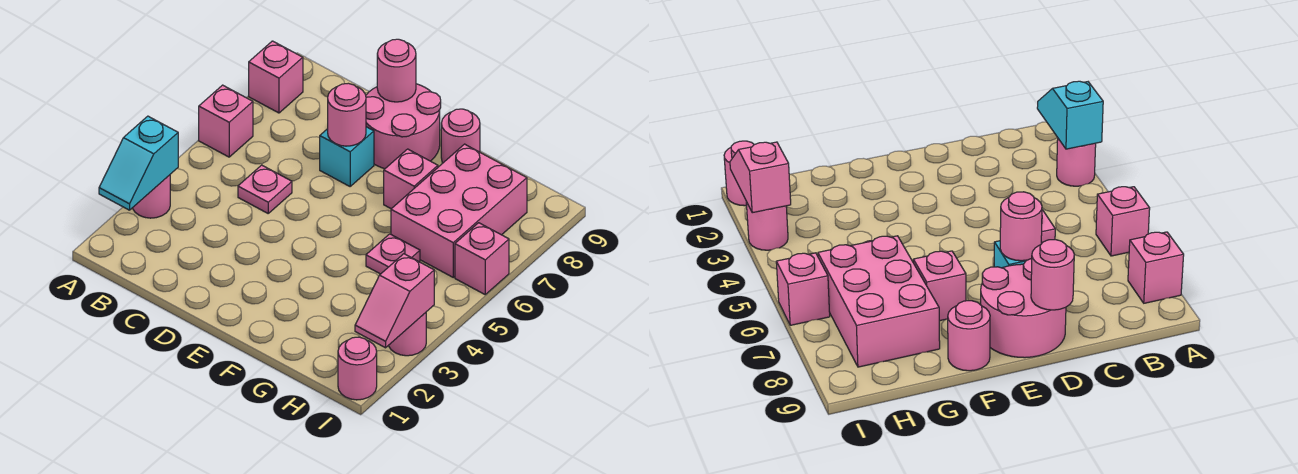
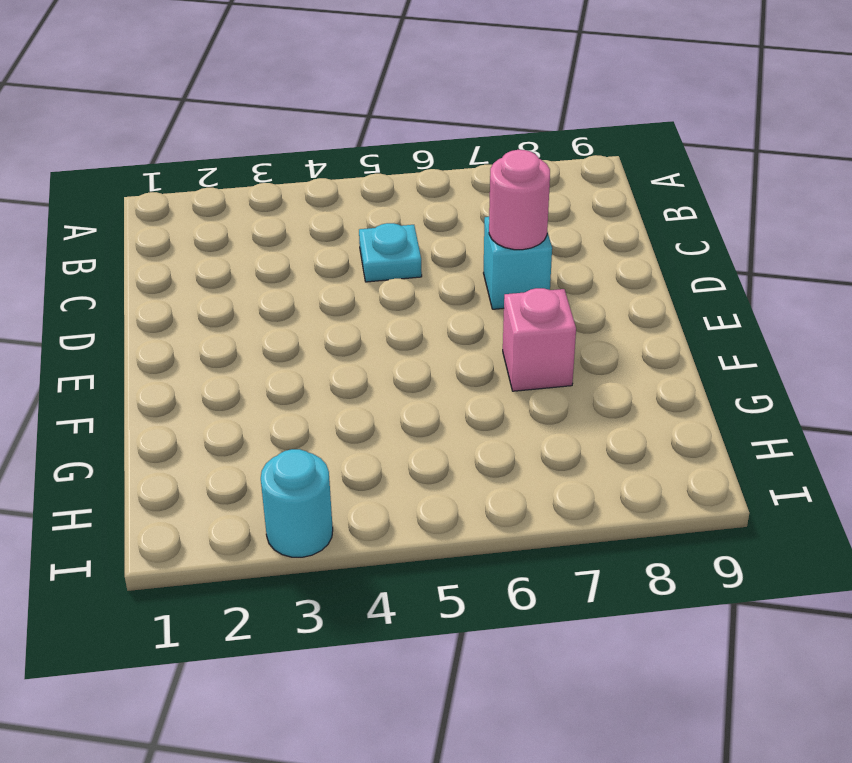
cyan 1x1 plate [359,223,422,282] -> pink 1x1 plate [238,165,292,213]
cyan 1x1 round brick [261,449,333,557] -> pink 1x1 round brick [389,313,426,356]
none -> pink 1x1 round brick [133,175,170,218]
none -> pink 1x1 brick [199,85,253,157]
none -> pink 1x1 brick [249,41,303,113]

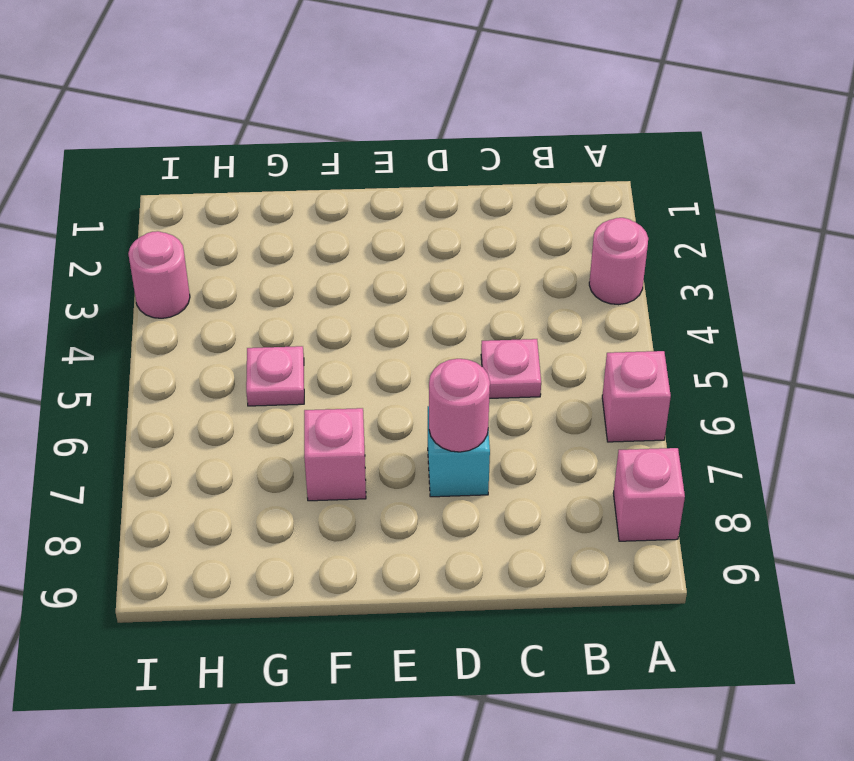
none -> pink 2x2 round brick [366,84,441,169]
none -> pink 1x1 round brick [441,109,480,163]
none -> pink 2x3 brick [391,144,527,277]

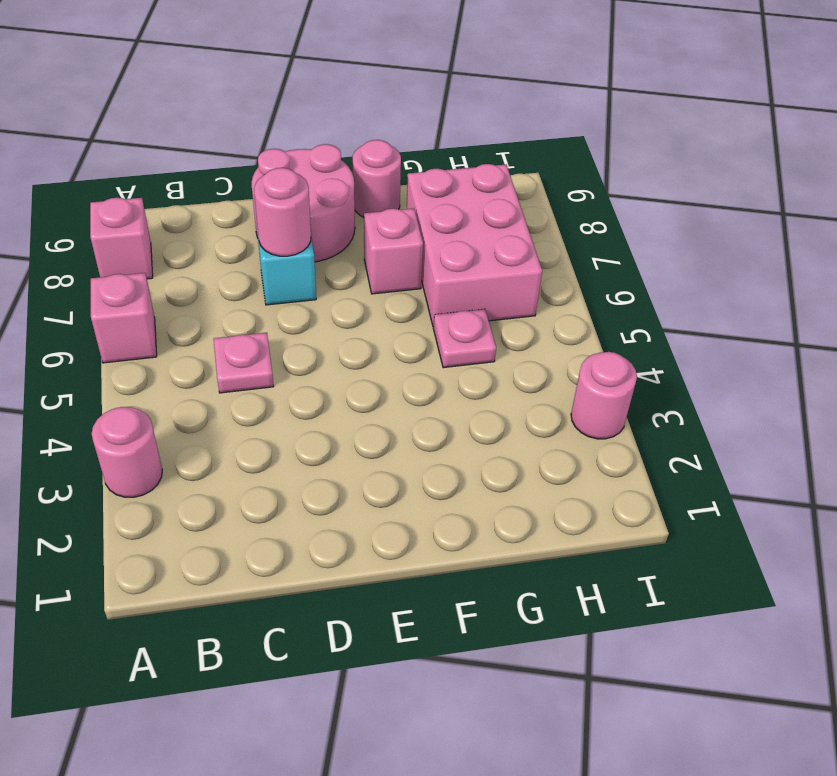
none -> pink 1x1 round brick [338,337,377,400]
none -> pink 1x1 brick [455,223,509,294]
none -> cyan 1x2 slope [99,116,178,210]

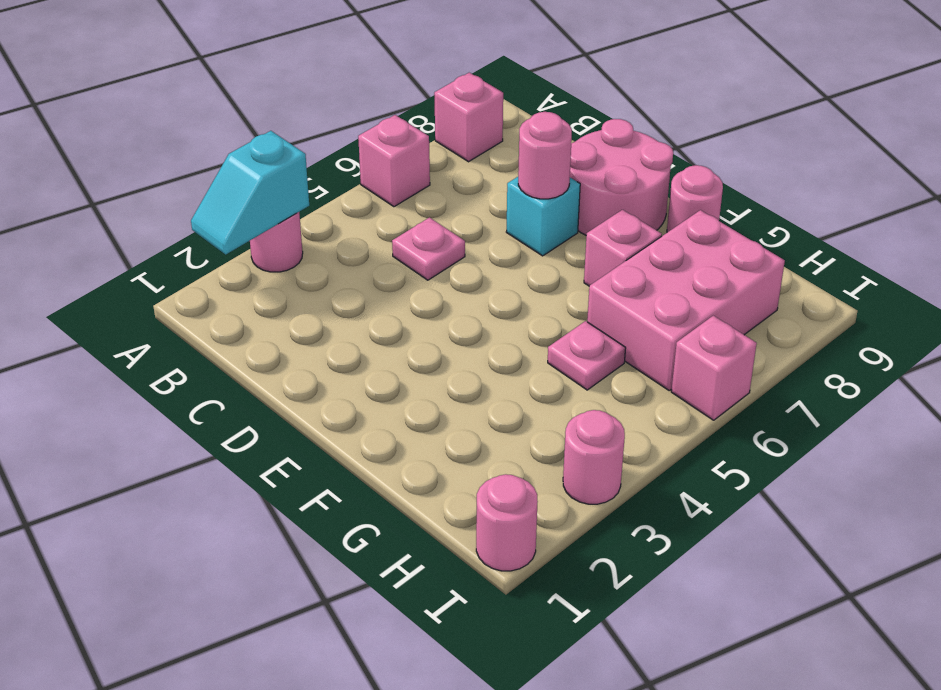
none -> pink 1x1 round brick [377,39,416,102]
none -> pink 1x2 slope [355,254,434,348]

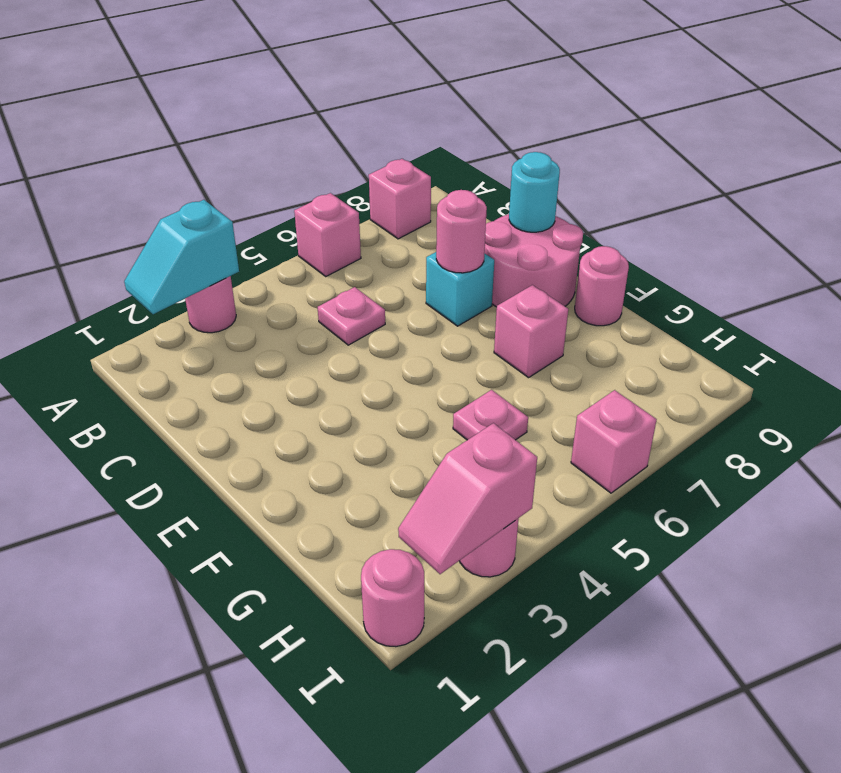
cyan 1x1 round brick [509,152,560,232] -> pink 1x1 round brick [377,39,416,102]
none -> pink 2x3 brick [391,144,527,277]

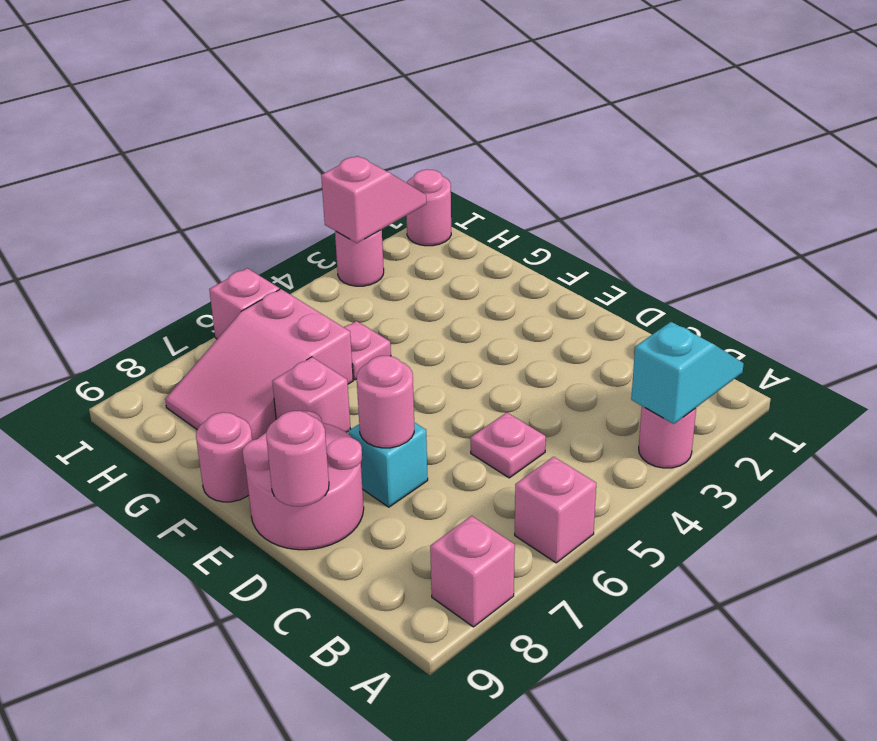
pink 2x3 slope [165,289,353,440] -> pink 2x3 brick [391,144,527,277]

